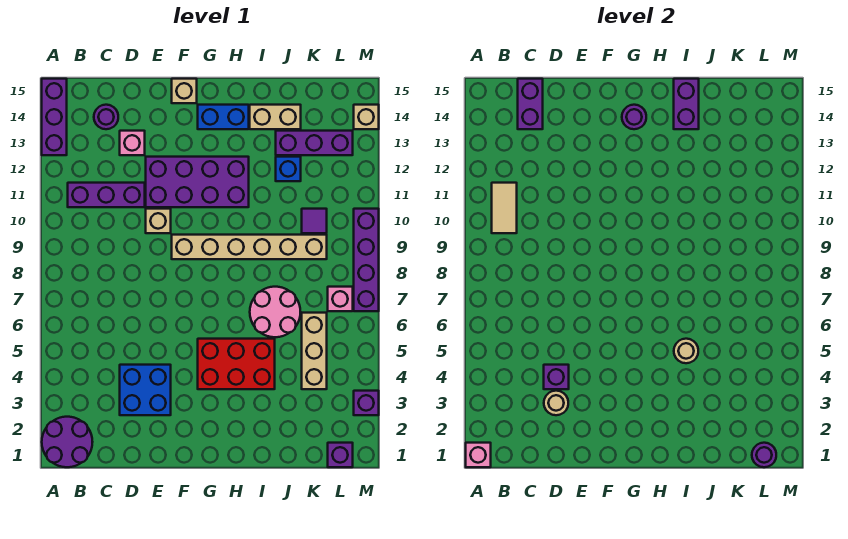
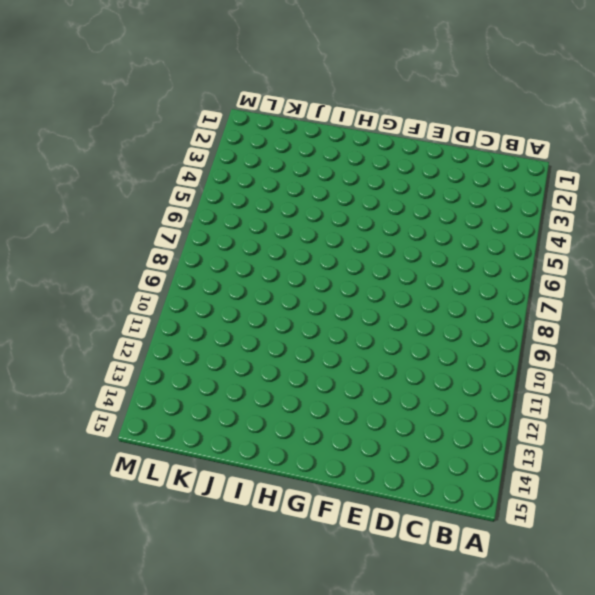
none -> purple 2x2 round brick [42,417,92,467]
none -> purple 1x3 brick [42,79,67,155]
none -> purple 1x3 brick [68,183,145,207]
none -> purple 1x1 round brick [94,105,118,129]

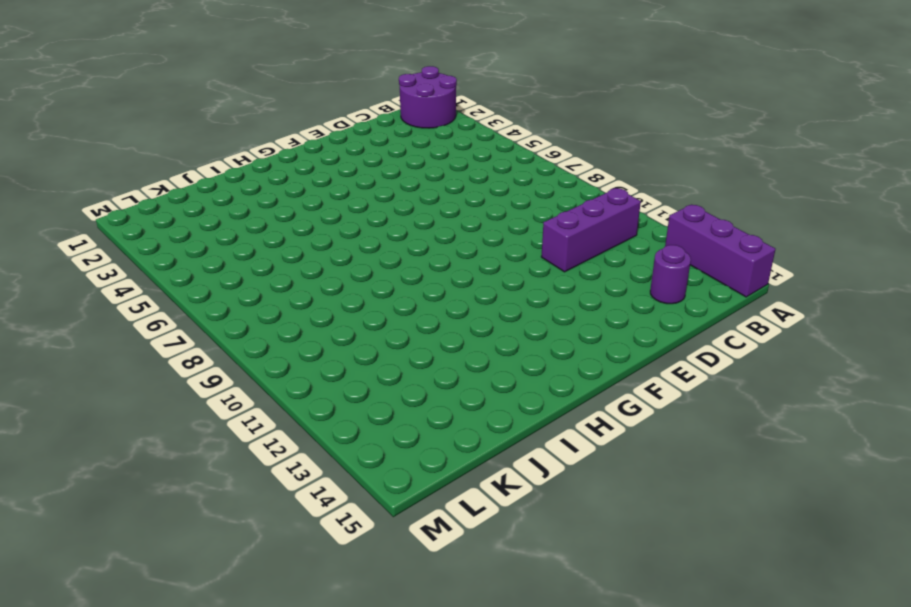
none -> blue 2x2 brick [120,365,171,415]
none -> pink 1x1 brick [120,131,145,155]
none -> tan 1x1 brick [146,209,171,233]
none -> purple 2x4 brick [146,157,249,207]

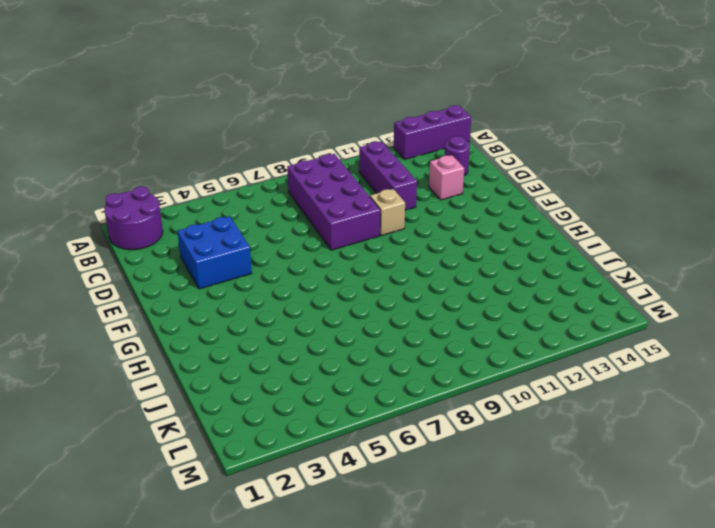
purple 2x4 brick [287,154,380,250] -> purple 2x4 brick moved to [146,157,249,207]
none -> tan 1x6 brick [172,235,327,259]
none -> tan 1x1 brick [172,79,197,103]
none -> red 2x3 brick [198,339,275,389]
none -> blue 1x2 brick [198,105,249,129]

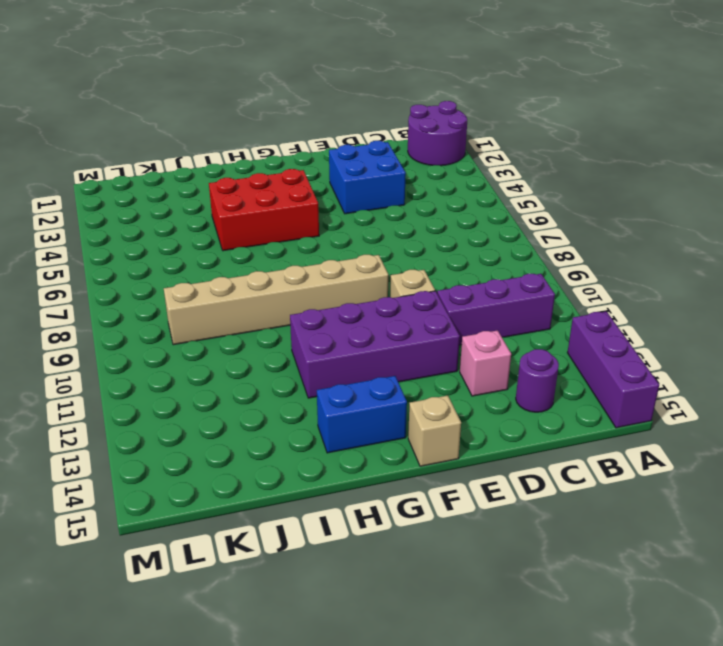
none -> pink 2x2 round brick [250,287,300,337]
none -> tan 1x2 brick [250,105,301,129]
none -> blue 1x1 brick [276,157,301,181]
none -> purple 1x3 brick [276,131,353,155]

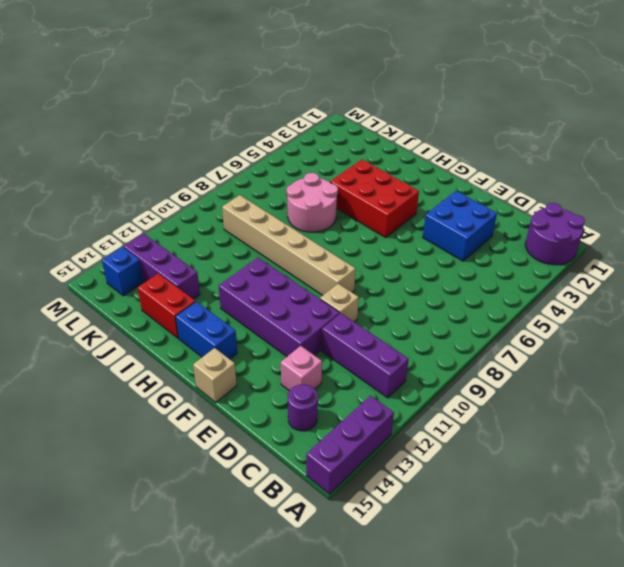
red 1x2 brick [138,273,195,338] -> tan 1x2 brick [250,105,301,129]
blue 1x1 brick [102,247,143,296] -> blue 1x1 brick moved to [276,157,301,181]
none -> tan 1x3 brick [302,313,327,389]
none -> purple 1x1 tile [302,209,327,233]
none -> purple 1x1 brick [328,443,353,467]
none -> pink 1x1 brick [328,287,353,311]

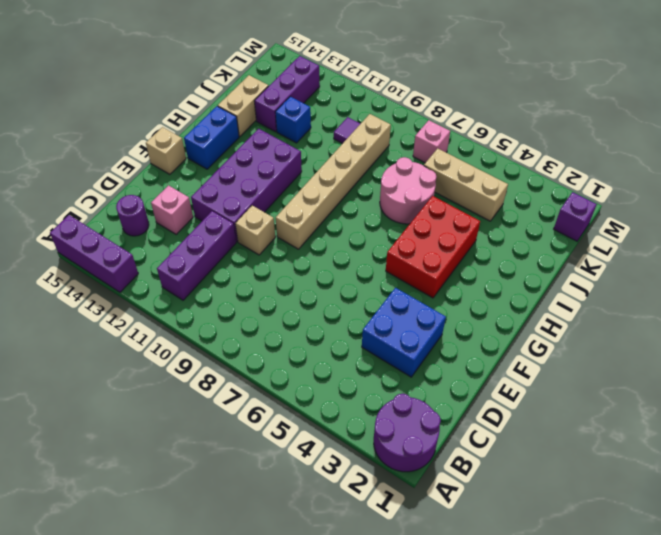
none -> purple 1x1 brick [354,391,379,415]
none -> purple 1x4 brick [354,209,379,311]
none -> tan 1x1 brick [354,105,379,129]
none -> pink 1x1 brick [466,443,491,467]

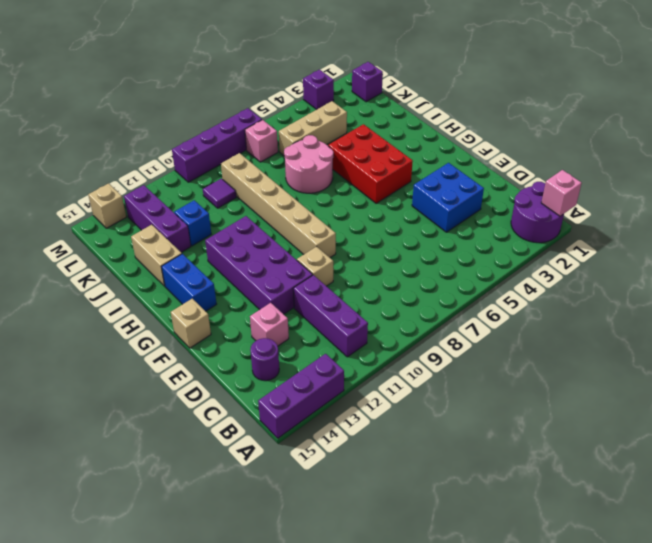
none -> tan 1x2 tile [492,183,517,233]
none -> purple 1x2 brick [518,79,543,129]
none -> tan 1x1 round brick [544,391,568,415]
none -> purple 1x1 brick [544,365,569,389]

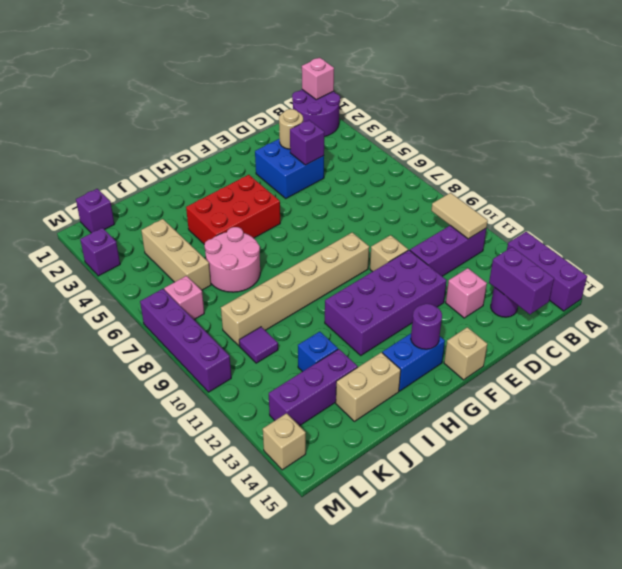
none -> tan 1x1 round brick [674,339,698,363]
none -> purple 1x2 brick [674,79,699,129]
none -> purple 1x1 round brick [752,443,776,467]

